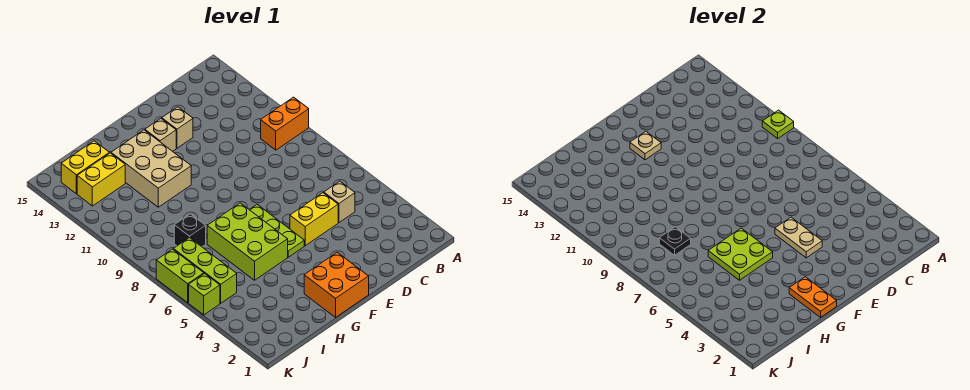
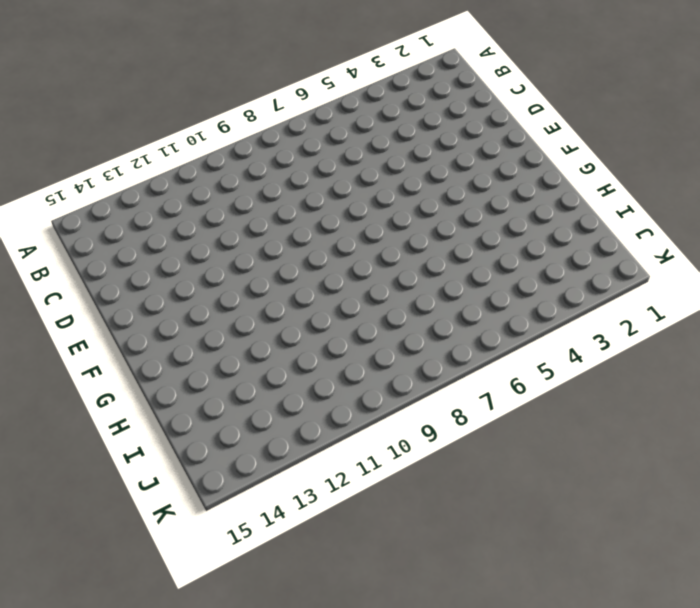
none -> orange 1x2 brick [261,97,309,150]
none -> tan 1x1 brick [324,181,355,223]
none -> yellow 1x2 brick [290,193,338,246]

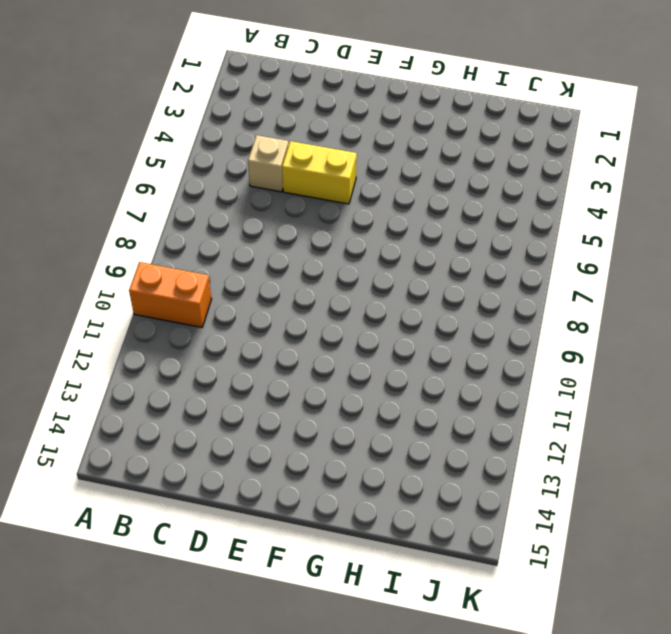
none -> tan 1x1 brick [162,107,193,148]
none -> orange 2x2 brick [304,252,369,317]
none -> lime 1x3 plate [249,205,304,257]

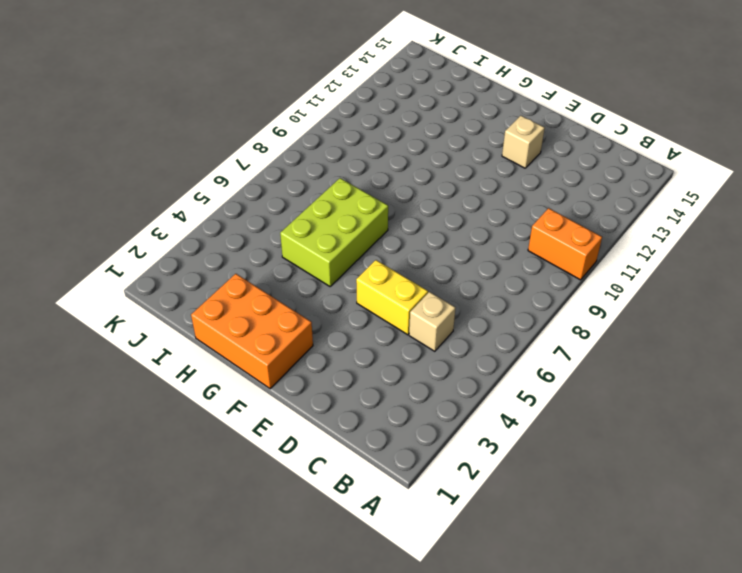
orange 2x3 brick [191,274,313,389] -> orange 2x2 brick [304,252,369,317]
none -> lime 1x3 plate [249,205,304,257]
none -> tan 1x1 brick [145,119,176,151]
none -> tan 2x3 brick [111,130,191,207]

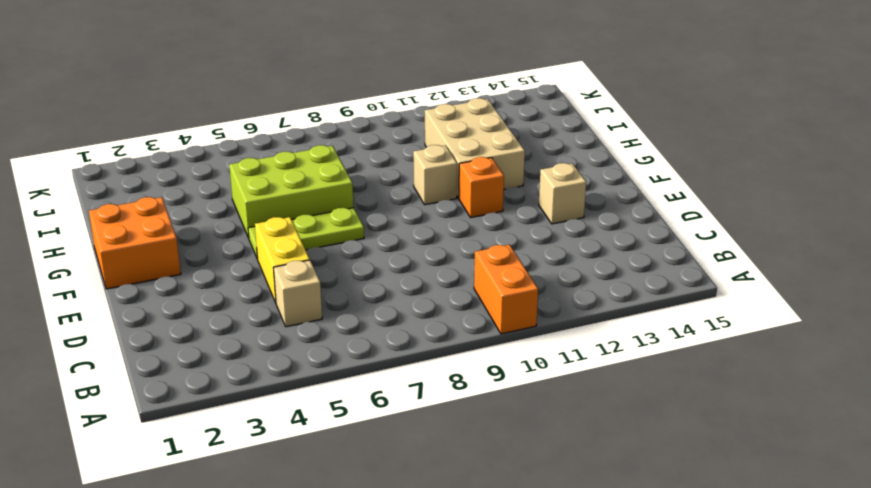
orange 1x1 brick [459,157,504,218] -> none
tan 1x1 brick [413,145,457,205] -> tan 1x1 brick moved to [145,119,176,151]
tan 2x3 brick [425,98,525,198] -> tan 2x3 brick turned to [111,130,191,207]
none -> black 1x1 brick [174,214,206,247]
none -> yellow 1x2 brick [77,153,125,206]
none -> yellow 1x2 brick [61,141,109,194]

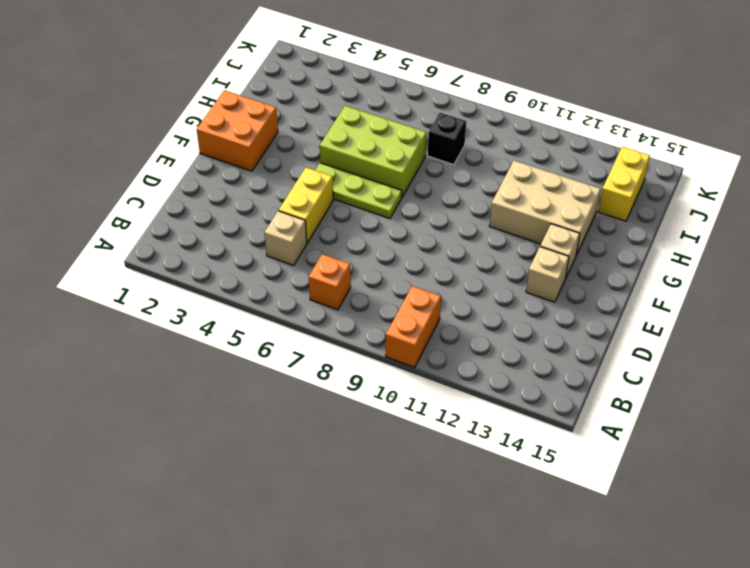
orange 1x1 brick [309,254,351,310] -> none
none -> yellow 1x2 brick [77,153,125,206]
none -> lime 1x3 brick [173,237,237,303]
none -> lime 1x1 brick [189,274,220,315]

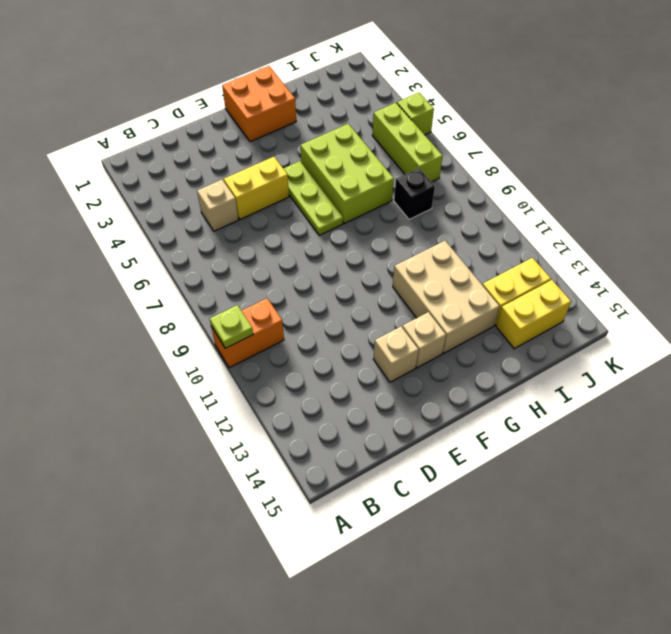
none -> lime 1x2 brick [156,249,204,303]
none -> tan 1x2 plate [775,217,822,258]
none -> tan 1x1 plate [630,131,661,160]

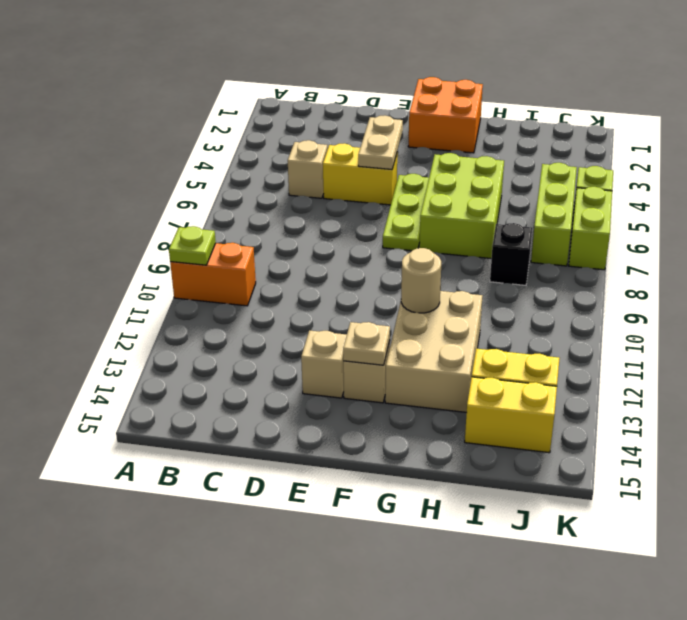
tan 1x1 round brick [401,248,441,313] -> none
none -> orange 1x2 plate [789,277,837,317]
none -> lime 2x2 plate [708,228,773,280]
none -> black 1x1 plate [659,227,691,255]

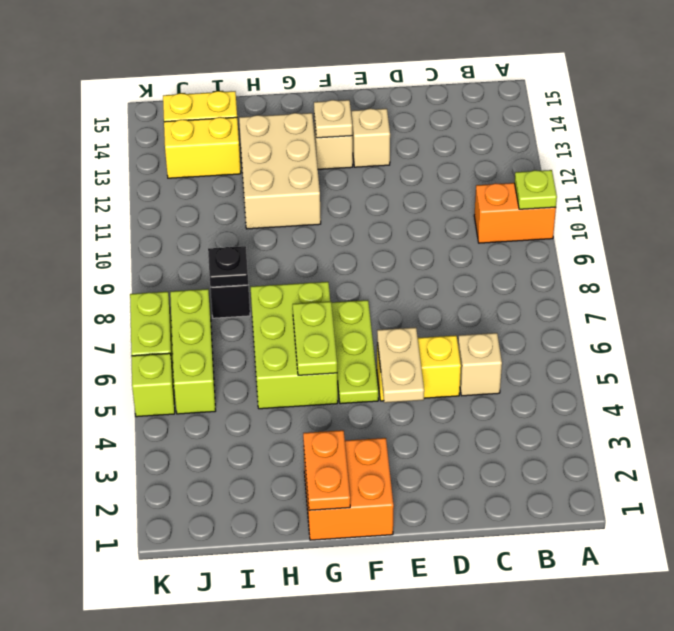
lime 1x2 plate [293,301,337,375] -> lime 2x2 plate [708,228,773,280]

